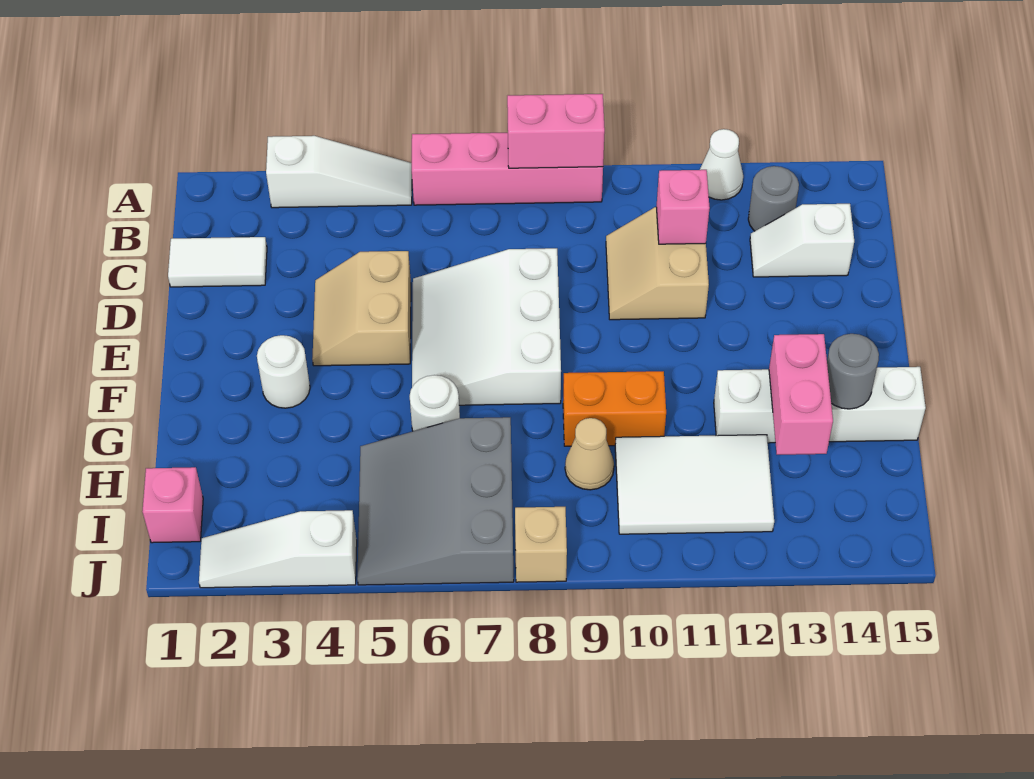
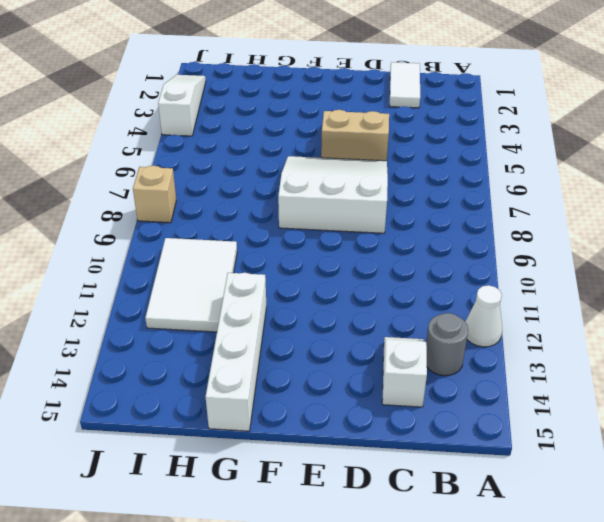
none -> white 1x3 slope [266,136,412,208]
none -> pink 1x4 brick [412,133,603,205]
none -> tan 2x2 slope [606,207,709,320]

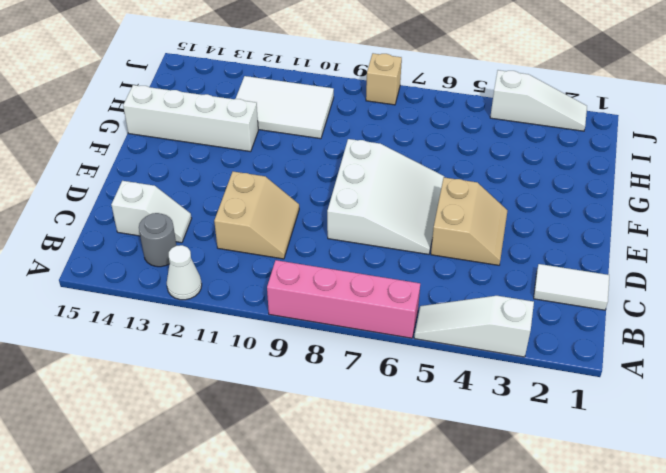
none -> white 1x1 round brick [257,335,310,408]
none -> white 1x1 round brick [410,375,460,431]
none -> orange 1x2 brick [563,371,666,446]

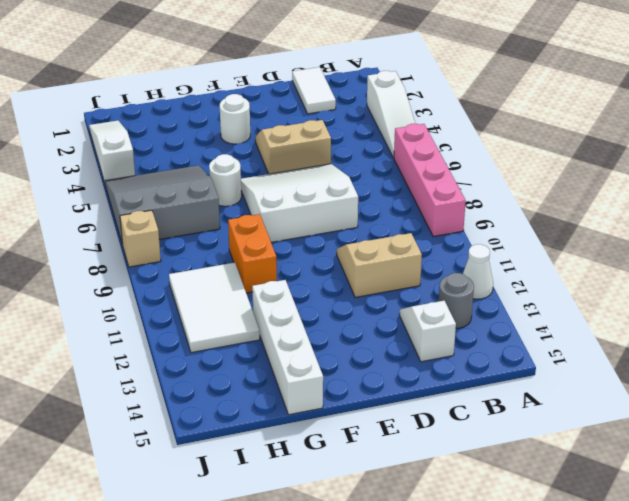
none -> tan 1x1 cone [565,418,614,490]
none -> pink 1x1 brick [142,467,203,543]
none -> pink 1x2 brick [507,94,605,168]

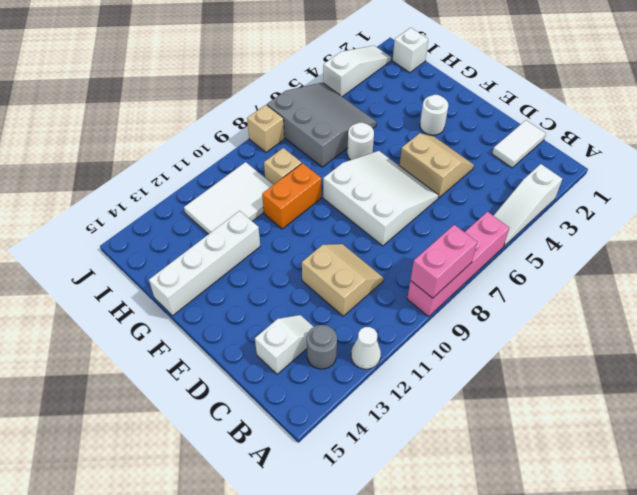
tan 1x1 brick [264,148,302,185] -> tan 1x1 cone [565,418,614,490]
white 1x1 brick [393,28,428,73] -> pink 1x1 brick [142,467,203,543]
none -> pink 1x1 brick [656,170,710,244]
none -> pink 1x2 brick [769,334,833,455]
none -> grey 1x1 round brick [827,334,879,409]

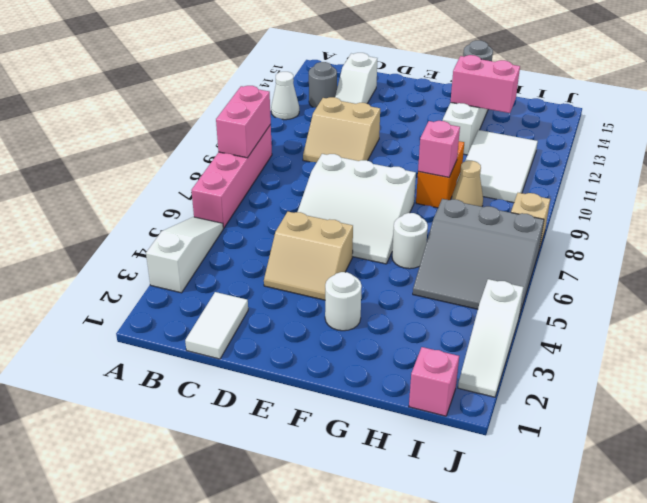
pink 1x1 brick [418,121,460,177] -> pink 1x1 brick moved to [656,170,710,244]

